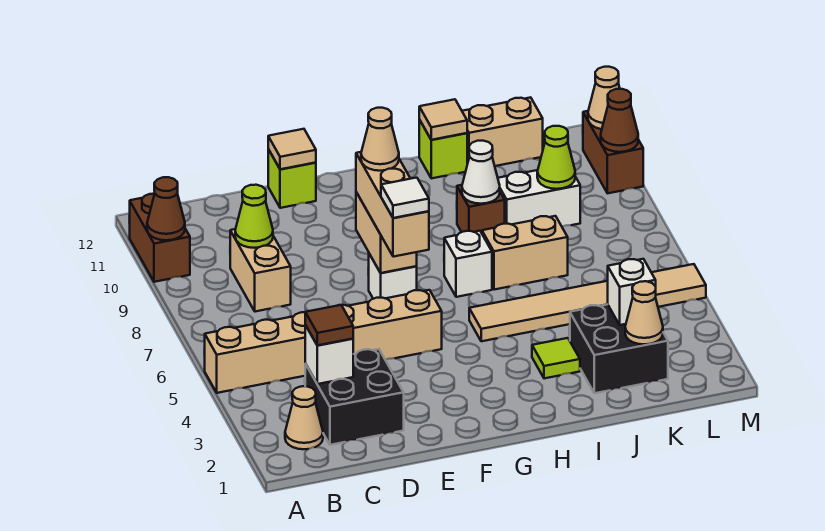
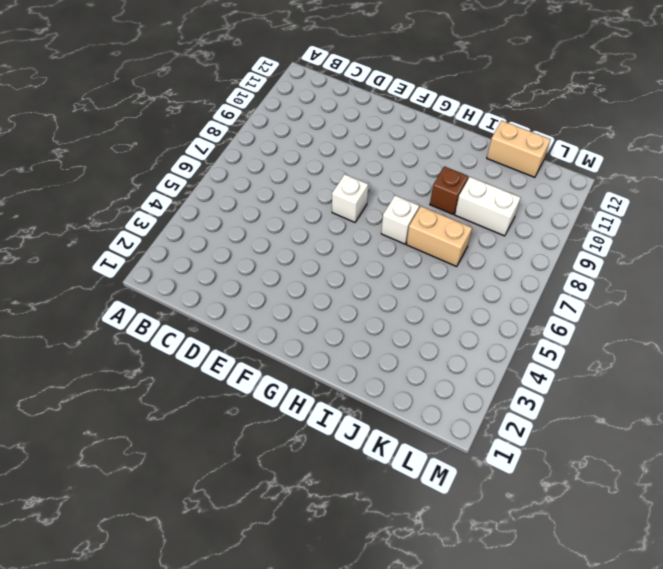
none -> tan 1x6 brick [205,290,442,393]
none -> brown 1x2 brick [129,194,190,282]
none -> tan 1x1 cone [285,386,323,449]
none -> black 2x2 brick [305,349,404,445]

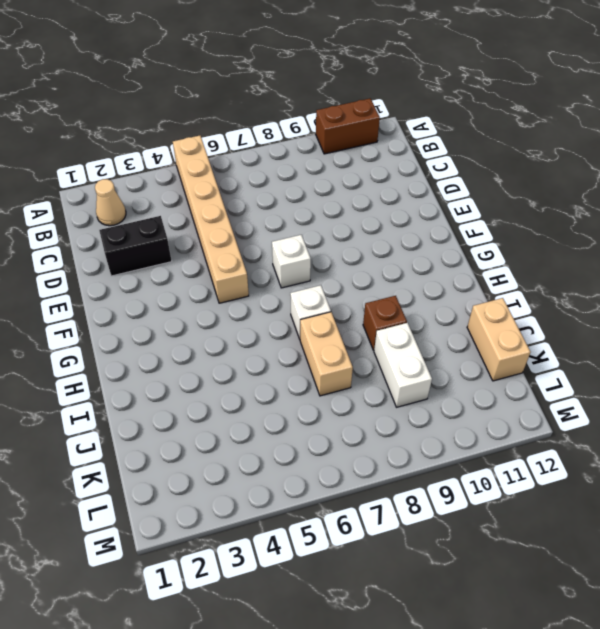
black 1x2 brick [99,216,172,276] -> black 2x2 brick [305,349,404,445]
none -> tan 1x2 brick [230,229,291,312]
none -> lime 1x1 brick [268,149,316,208]
none -> tan 1x6 tile [469,264,706,341]
none -> lime 1x1 tile [532,338,580,378]

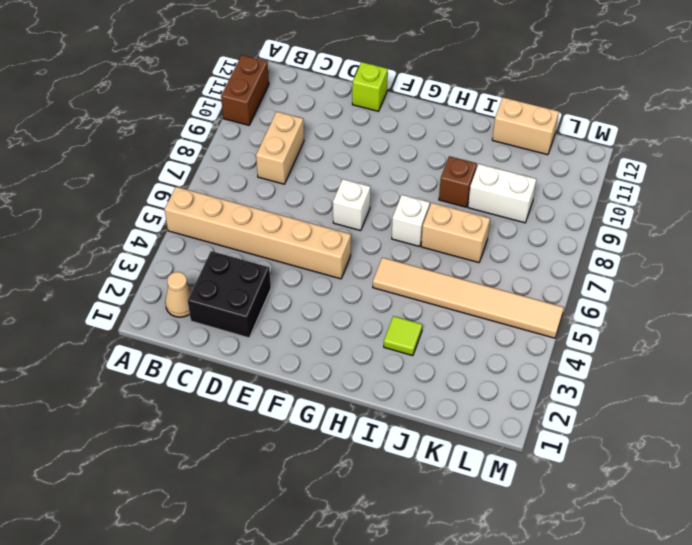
none -> lime 1x1 brick [419,120,467,178]
none -> black 2x2 brick [570,304,668,393]
none -> brown 1x2 brick [583,111,643,193]
none -> brown 1x1 cone [147,177,185,240]

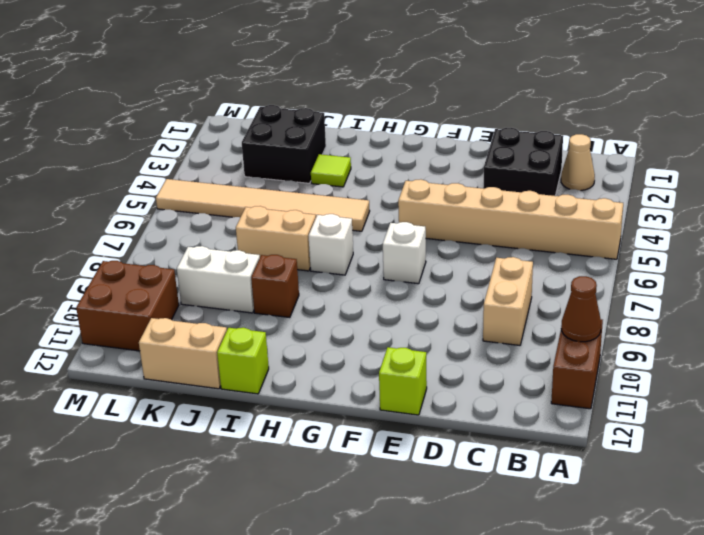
brown 2x2 brick [76,261,179,351] -> brown 1x2 brick [583,111,643,193]
none -> white 1x1 brick [305,325,353,384]
none -> lime 1x1 cone [235,185,273,248]
none -> tan 1x1 tile [268,129,316,169]
none -> tan 1x2 brick [356,192,417,273]

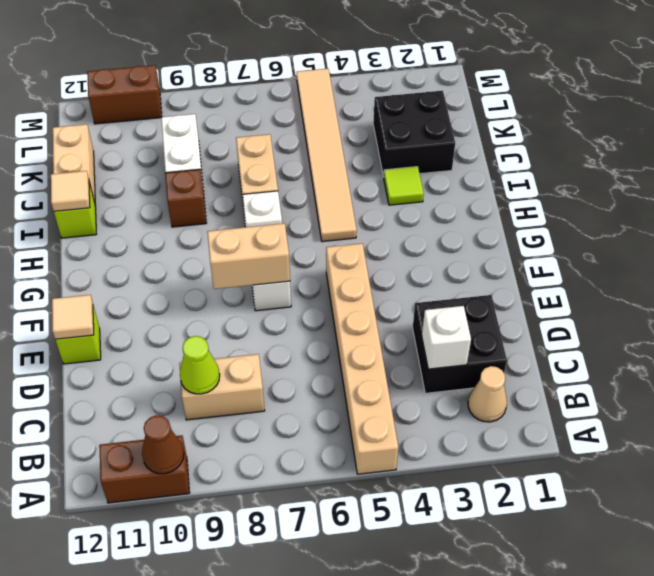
none -> white 1x1 cone [462,141,500,204]
none -> tan 1x1 cone [625,281,663,344]
none -> white 1x1 brick [608,259,656,325]
none -> lime 1x1 cone [537,126,575,189]

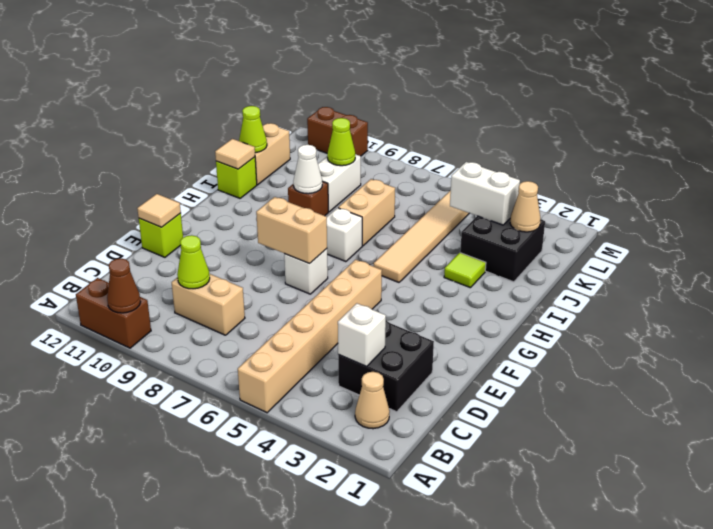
lime 1x1 cone [239,106,267,153] -> none
white 1x2 brick [450,162,520,225] -> white 1x1 brick [608,259,656,325]
none -> brown 1x1 cone [601,89,638,152]
none -> tan 1x1 cone [588,67,620,129]
none -> brown 1x1 tile [305,305,353,345]
none -> tan 1x3 brick [356,152,429,257]

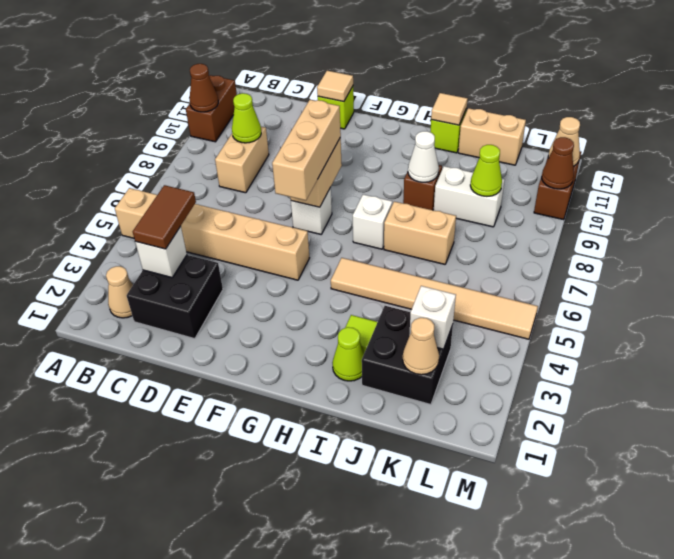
brown 1x2 tile [133,185,196,249] -> brown 1x1 tile [305,305,353,345]
lime 1x1 cone [332,327,364,381] -> none
none -> white 1x1 tile [381,178,429,218]
none -> tan 1x1 cone [361,108,399,171]

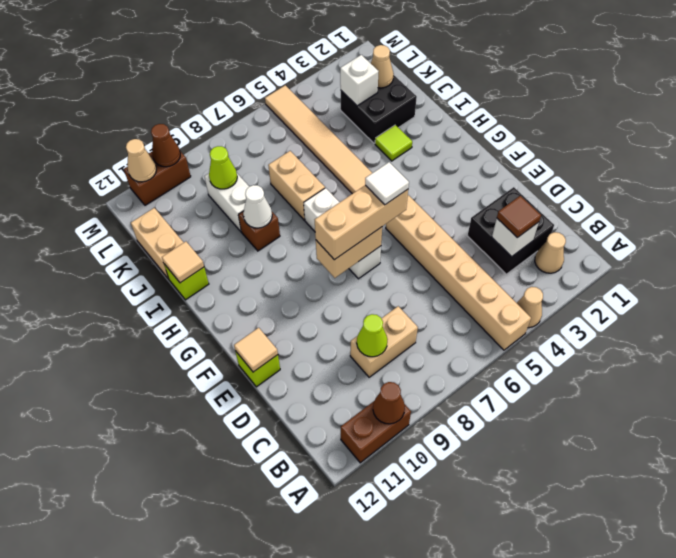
tan 1x1 cone [517,287,543,328] -> tan 1x1 cone moved to [361,108,399,171]

